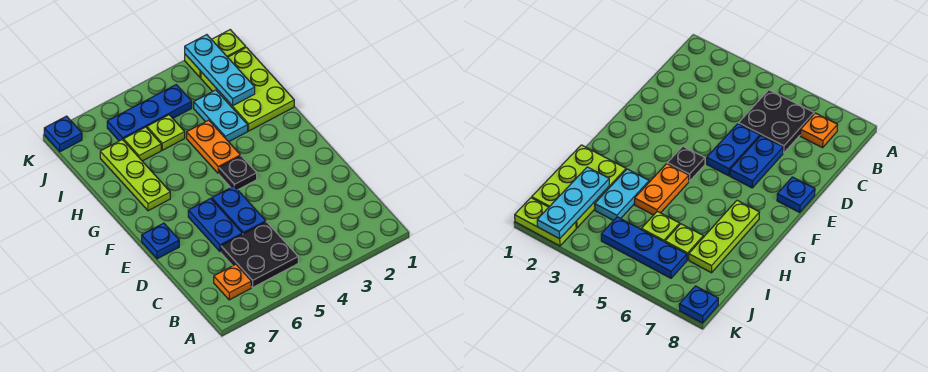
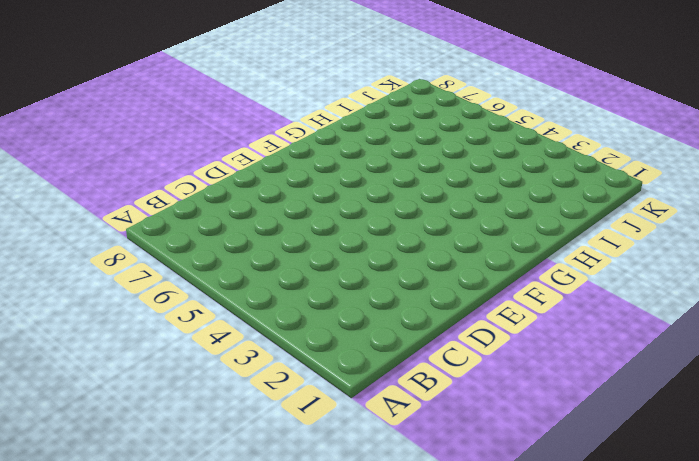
none -> black 2x2 plate [221,222,298,287]
none -> orange 1x1 plate [214,264,251,300]
none -> blue 1x2 plate [212,186,266,234]

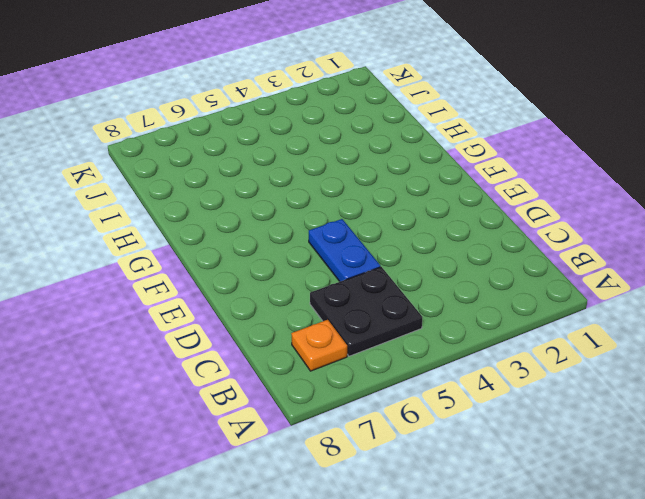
none -> blue 1x2 plate [188,198,242,252]
none -> blue 1x1 plate [142,223,179,259]
none -> black 1x1 plate [219,156,257,190]

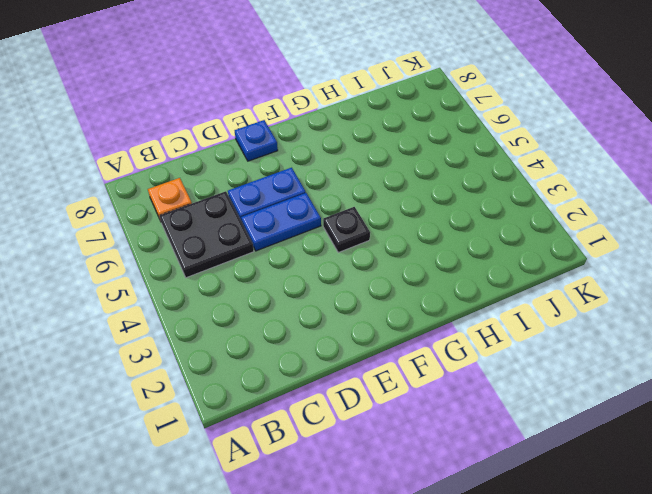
none -> orange 1x2 plate [187,120,240,173]
none -> lime 1x3 plate [100,139,170,211]
none -> lime 2x3 plate [201,47,294,131]

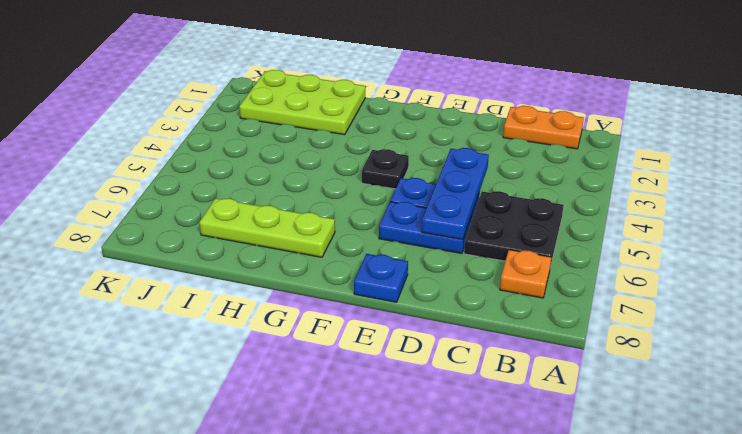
orange 1x2 plate [503,106,584,149] -> orange 1x2 plate moved to [187,120,240,173]
blue 1x3 plate [422,148,489,240] -> blue 1x3 plate moved to [107,85,192,141]
none -> cyan 1x2 plate [194,90,248,142]
none -> lime 1x1 plate [147,115,185,150]
none -> lime 1x1 plate [124,127,161,161]

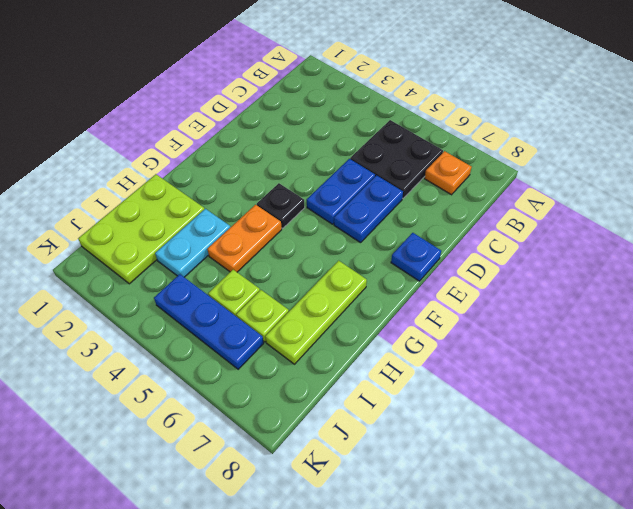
none -> lime 1x2 plate [185,30,246,77]
none -> blue 1x1 plate [44,116,82,152]
none -> cyan 1x3 plate [185,35,255,106]

